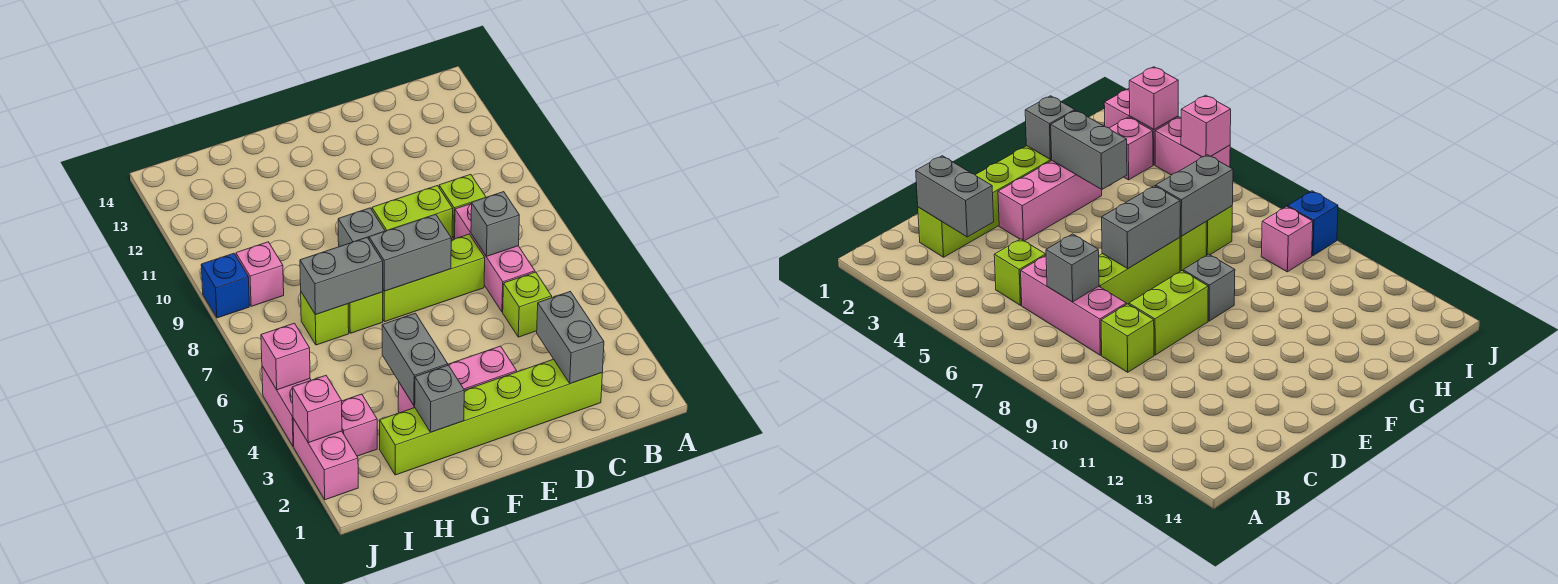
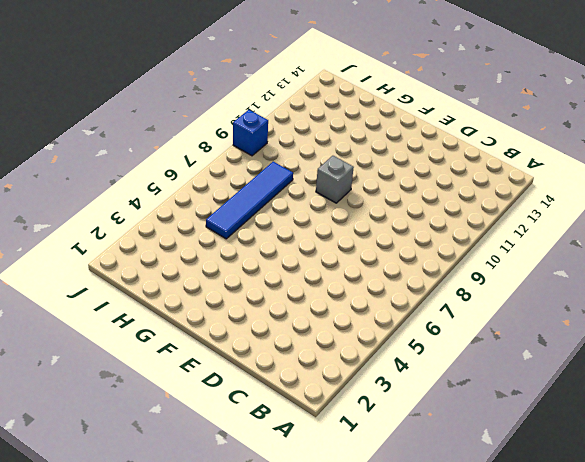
blue 1x4 tile [206,162,293,239] -> lime 1x1 brick [301,292,349,345]
none -> lime 1x6 brick [380,359,602,475]
none -> lime 1x1 brick [503,272,552,337]
none -> pink 1x3 brick [455,204,535,312]

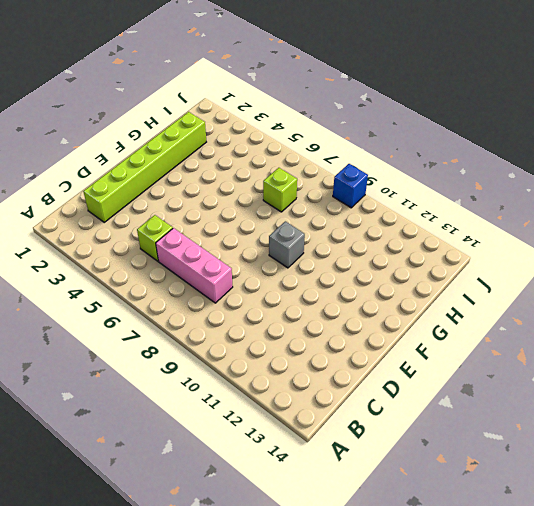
none -> lime 1x1 brick [439,174,486,238]
none -> lime 1x3 brick [383,234,485,322]
none -> lime 1x2 brick [372,186,453,239]

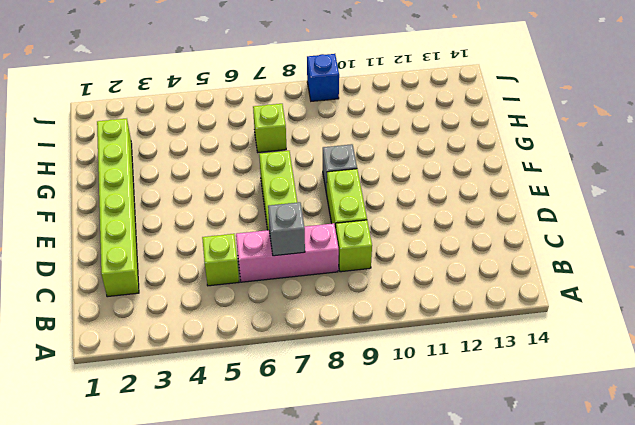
none -> pink 1x3 brick [398,346,517,413]
none -> lime 1x1 brick [348,292,383,333]
none -> pink 1x1 brick [342,394,377,456]

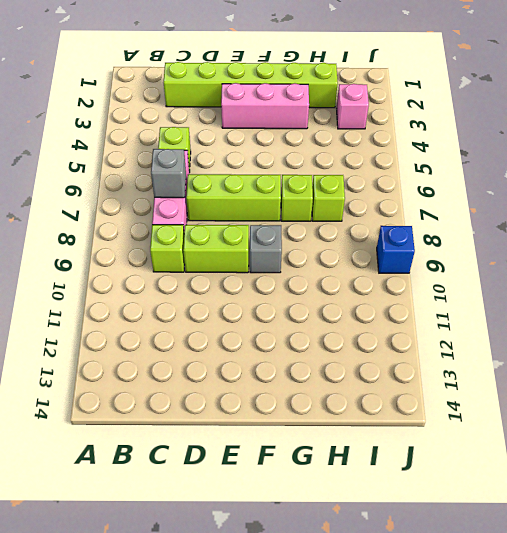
none -> pink 1x1 brick [236,242,284,306]
none -> pink 1x2 brick [293,418,358,500]
none -> pink 1x2 brick [262,366,311,447]

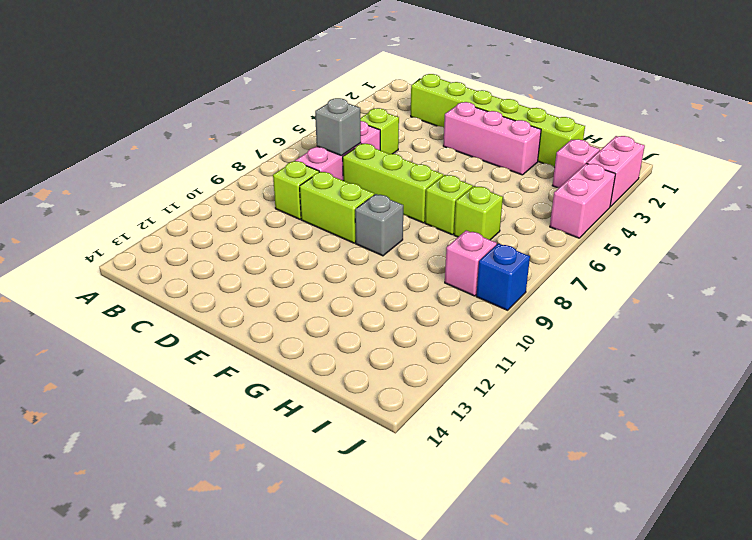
none -> grey 1x2 brick [537,292,604,384]
none -> grey 1x2 brick [369,214,451,291]
none -> grey 1x1 brick [415,365,464,432]

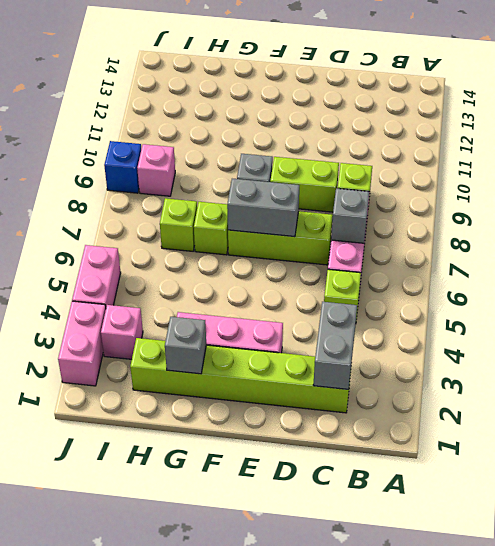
none -> grey 1x2 brick [382,313,448,406]
none -> grey 1x2 brick [300,237,383,315]
none -> pink 1x1 brick [292,376,342,443]

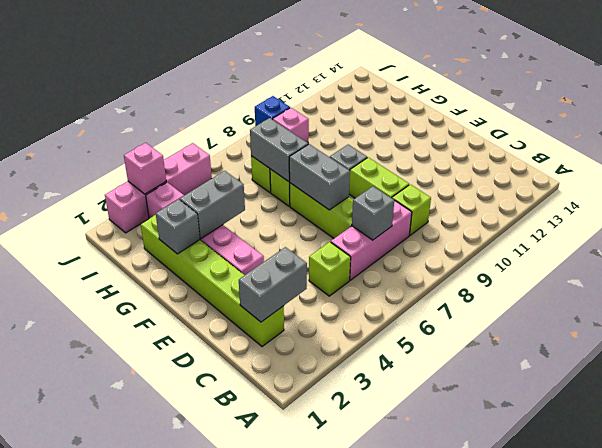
none -> pink 1x1 brick [261,323,310,390]

